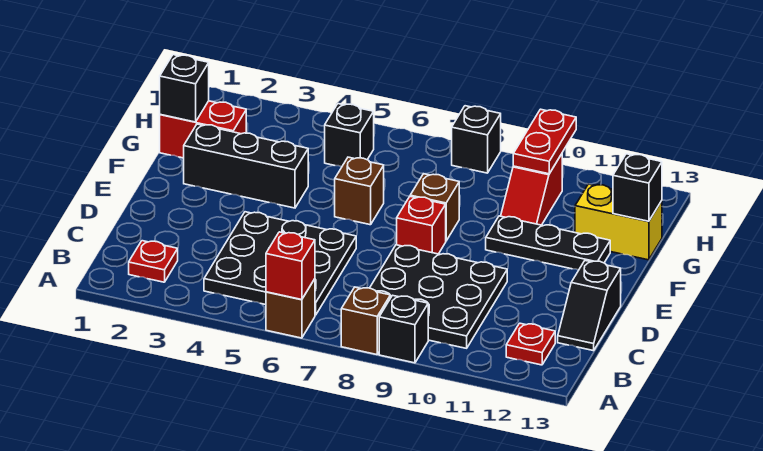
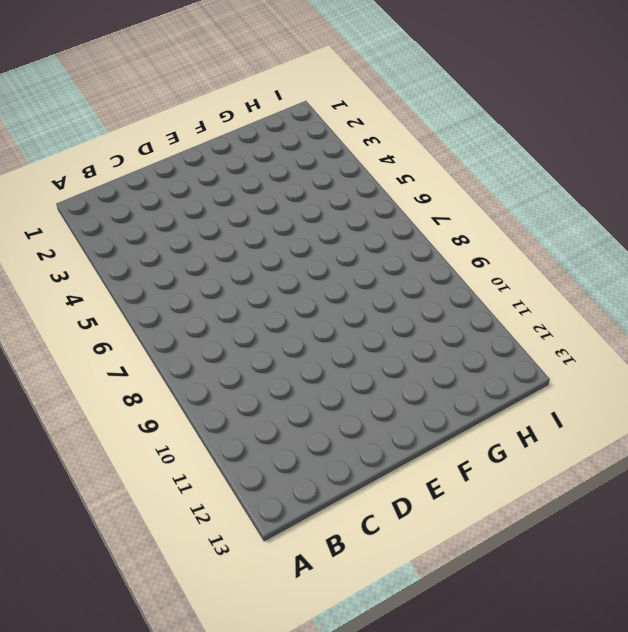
none -> brown 1x1 brick [266,279,315,338]
none -> brown 1x1 brick [341,287,390,355]
none -> black 1x1 brick [379,295,428,363]

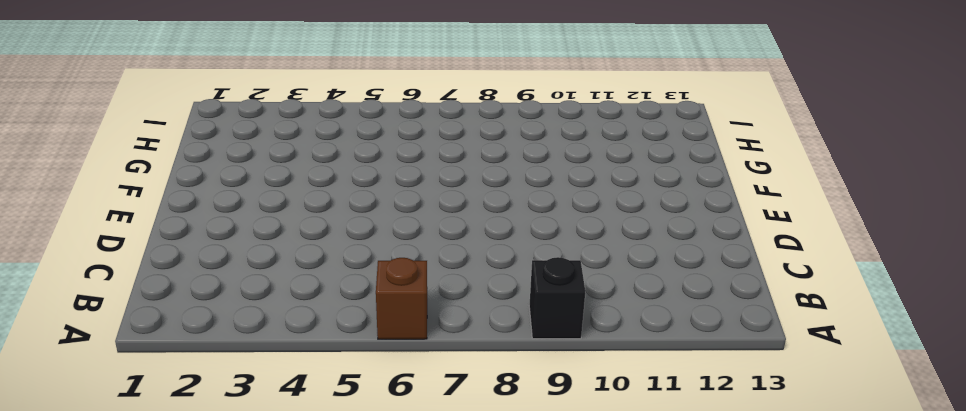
none -> brown 1x1 brick [341,287,390,355]
none -> red 1x1 plate [129,241,178,282]
none -> black 3x3 plate [204,212,356,315]

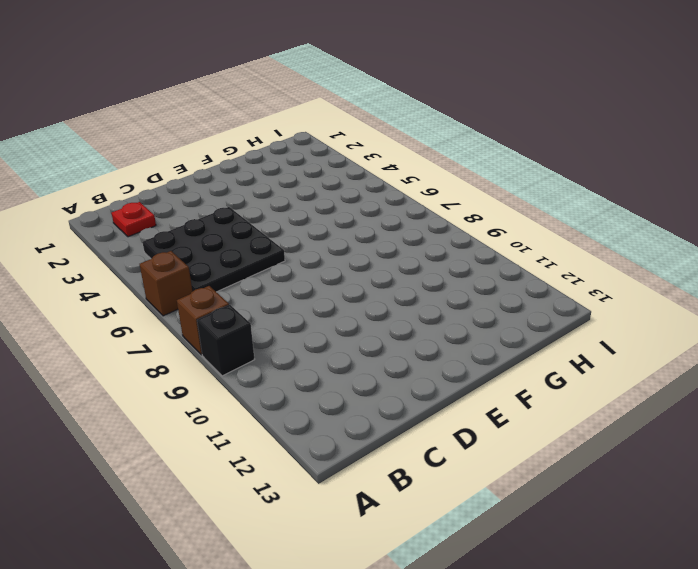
none -> black 3x3 plate [370,245,507,348]
none -> red 1x1 plate [506,323,555,365]
none -> black 1x2 slope [558,261,621,351]

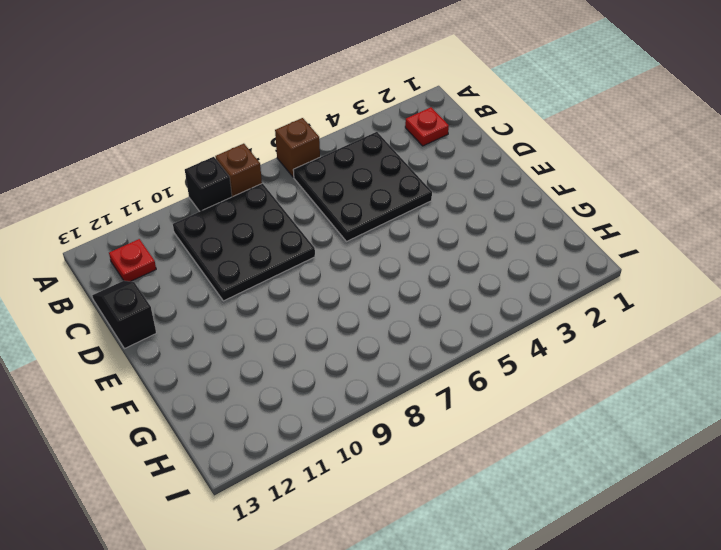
none -> red 1x1 brick [397,197,446,254]
none -> black 1x3 brick [184,124,308,208]
none -> brown 1x1 brick [335,157,384,225]

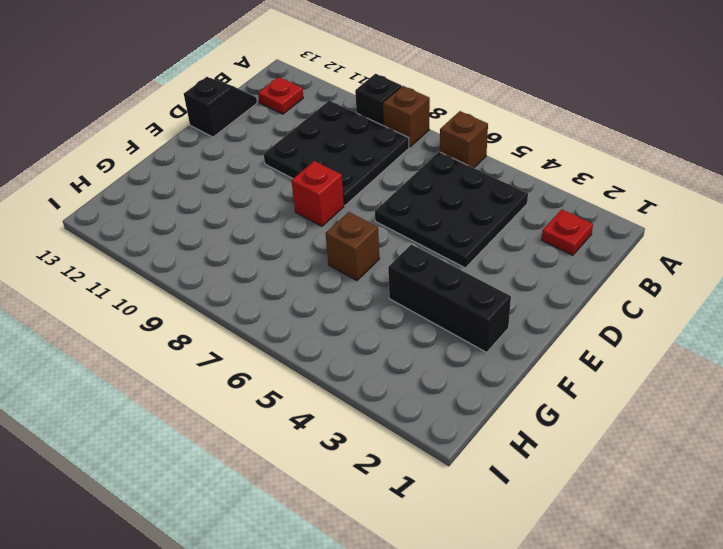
none -> brown 1x1 brick [410,174,459,241]
none -> black 1x3 plate [486,216,610,270]
none -> red 1x2 brick [160,101,246,158]

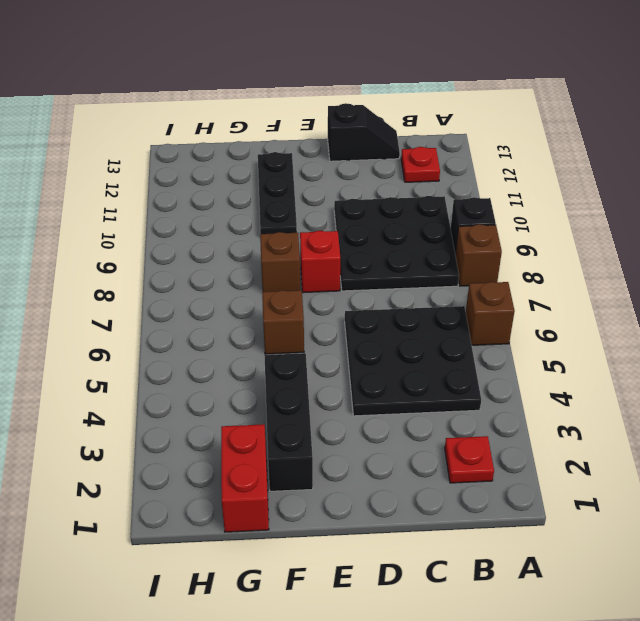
none -> red 1x2 slope [501,154,562,225]
none -> yellow 1x2 brick [575,184,662,260]
none -> black 1x1 brick [325,104,374,167]

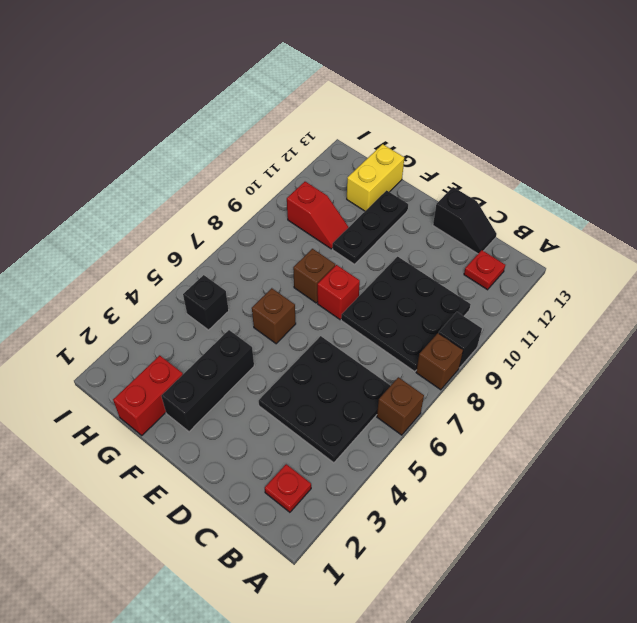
none -> black 1x1 brick [452,106,501,173]
none -> red 1x1 brick [266,232,315,300]
none -> black 1x1 brick [160,55,209,122]

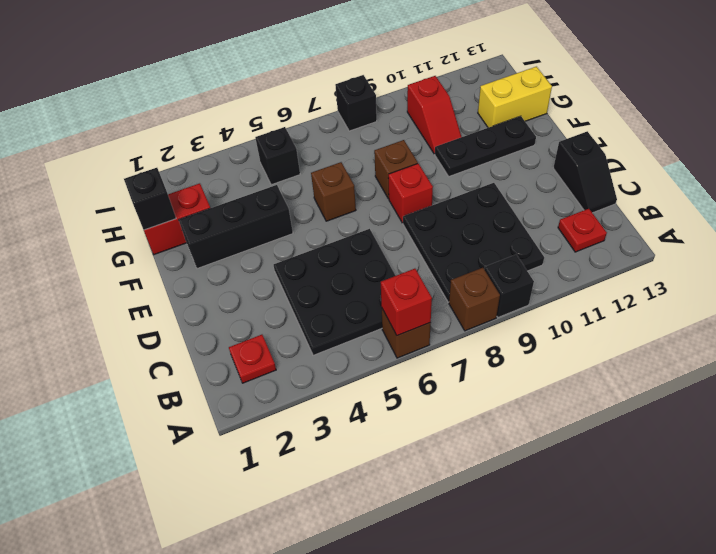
none -> black 1x1 brick [613,154,662,221]
none -> red 1x2 plate [513,109,576,174]

